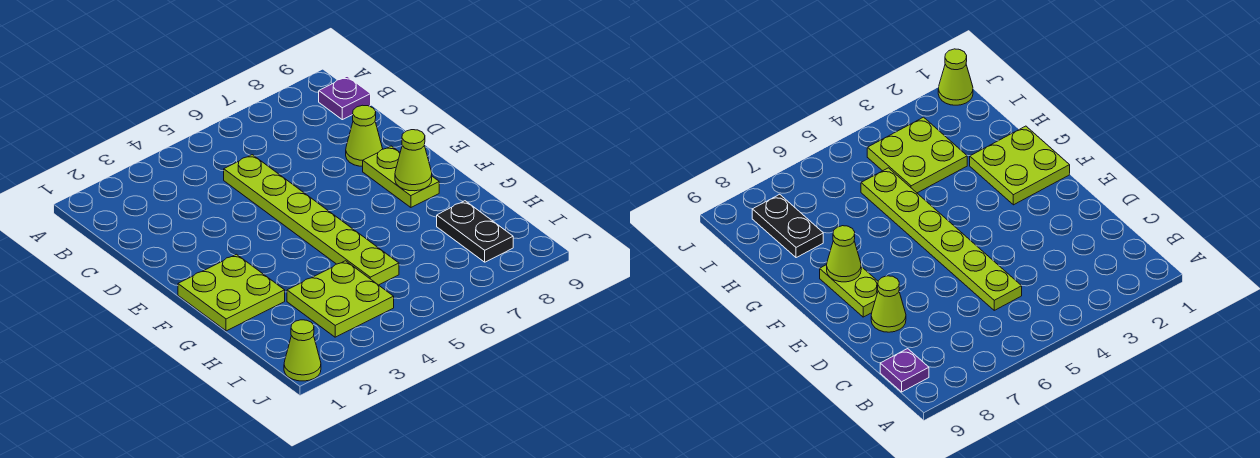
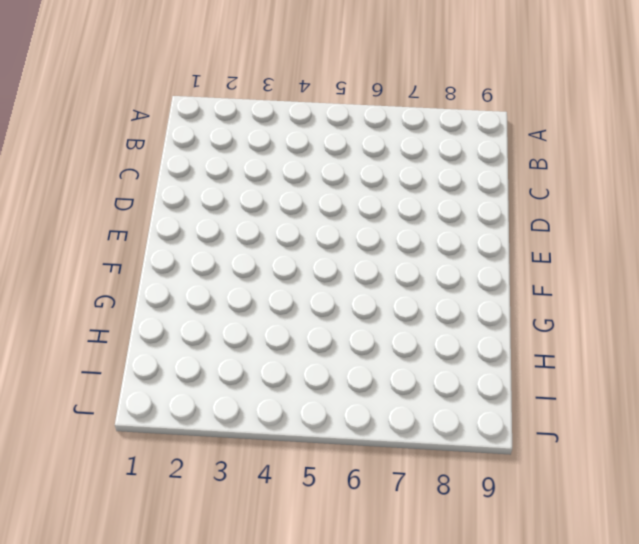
none -> purple 1x1 plate [319,76,371,120]
none -> lime 1x6 plate [224,155,399,285]

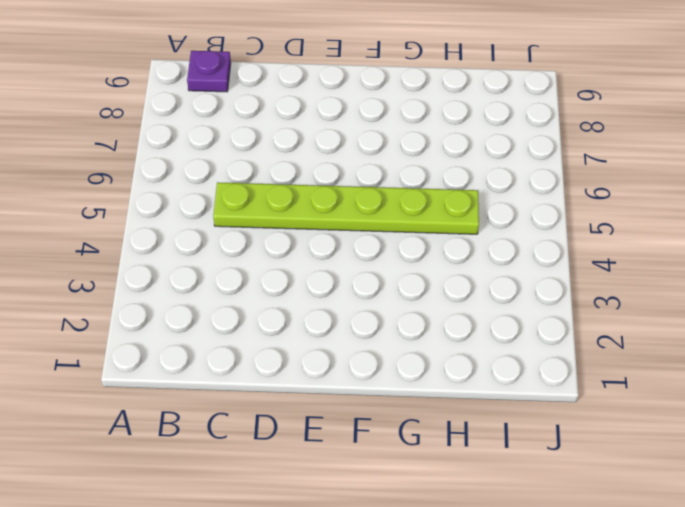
none -> lime 1x1 cone [346,105,383,167]
none -> lime 1x2 plate [363,146,439,207]

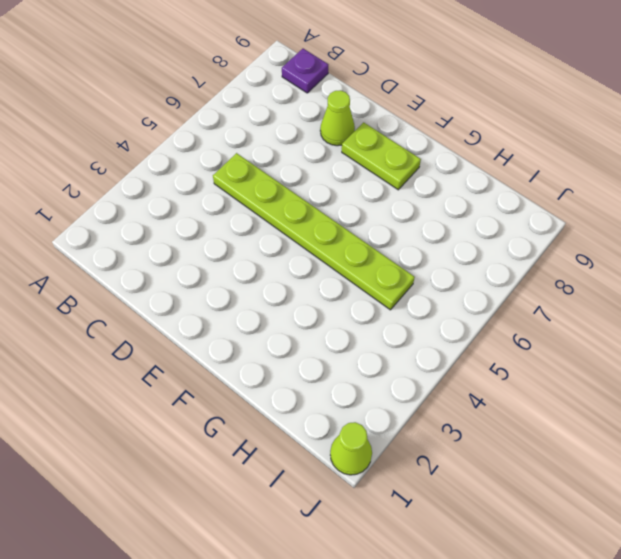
none -> lime 2x2 plate [178,254,285,331]
none -> lime 2x2 plate [287,261,394,337]

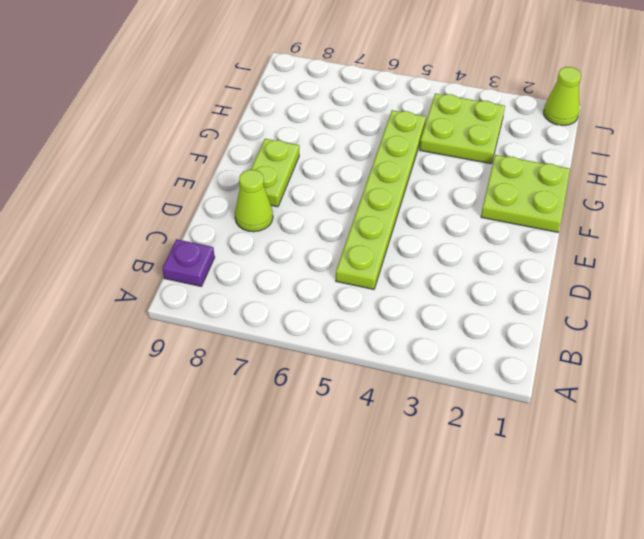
none -> black 1x2 plate [437,201,513,262]
none -> lime 1x1 cone [395,130,432,191]

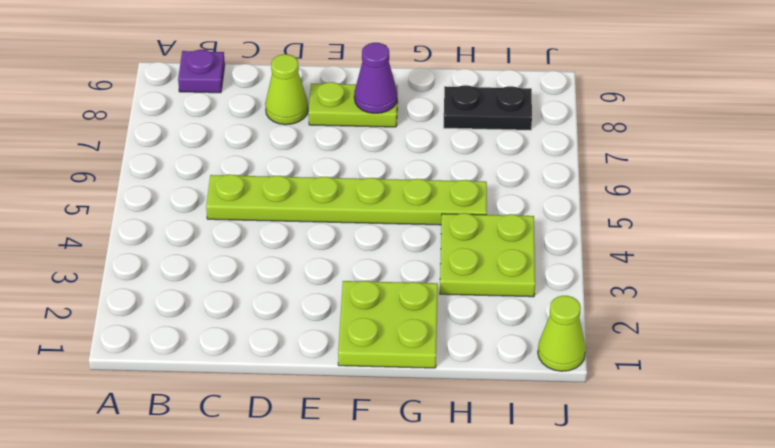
purple 1x1 cone [354,43,397,113] -> lime 1x1 cone [395,130,432,191]

